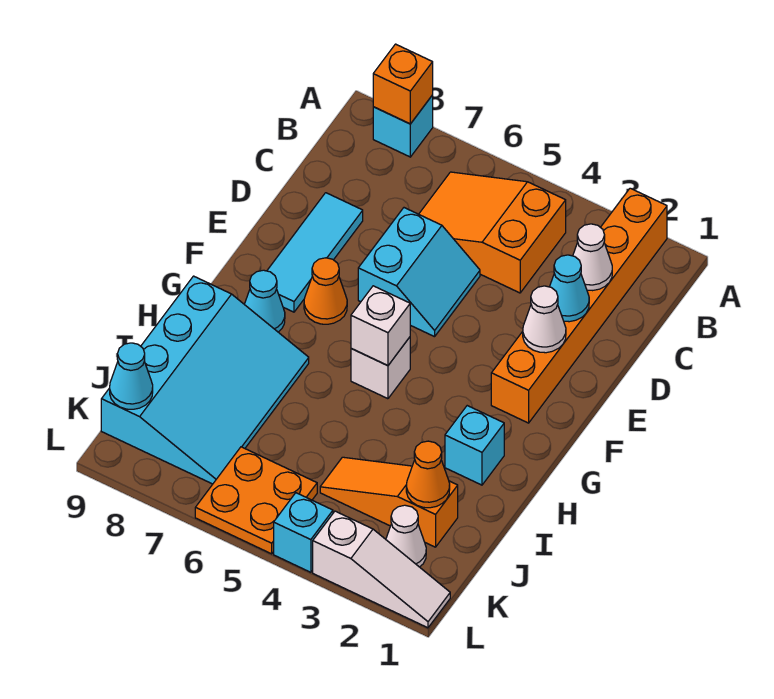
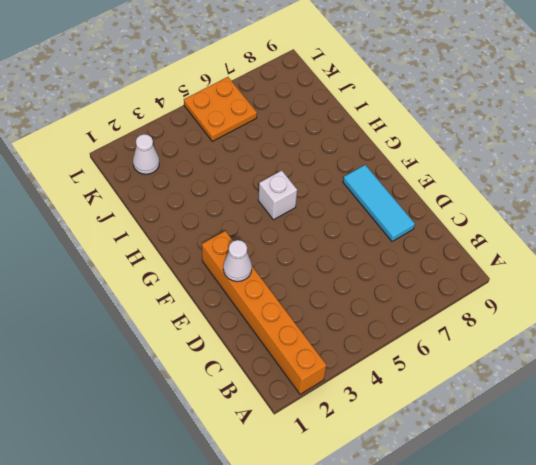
none -> cyan 1x1 brick [373,95,433,157]
none -> orange 2x3 slope [419,172,566,293]
none -> cyan 2x2 slope [358,208,480,337]

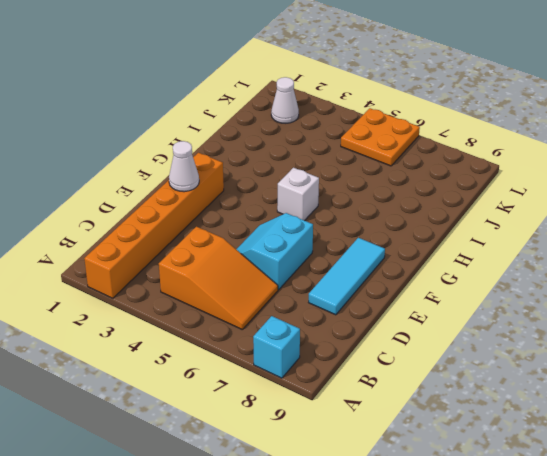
none -> orange 1x1 cone [304,258,347,324]
none -> cyan 1x1 cone [244,270,285,332]
none -> cyan 1x1 brick [445,406,504,485]

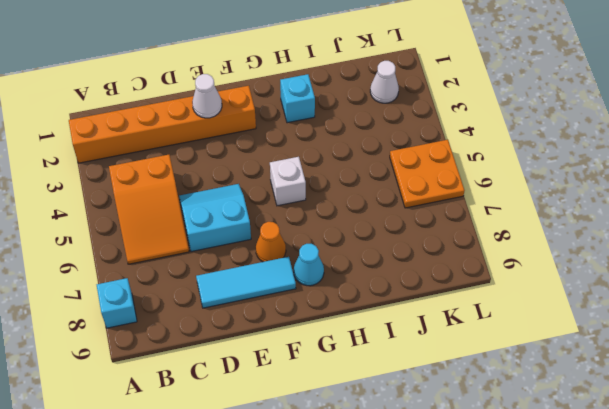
none -> cyan 3x4 slope [101,276,309,484]
none -> orange 1x3 slope [320,457,458,547]
none -> white 1x3 slope [313,511,450,628]

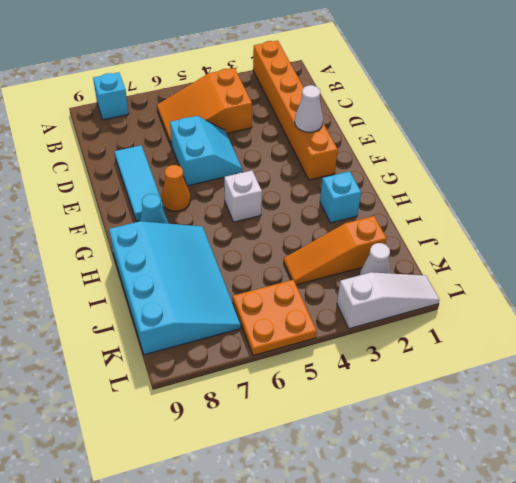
none -> cyan 1x1 brick [274,493,333,572]
none -> orange 1x1 brick [373,44,433,124]
none -> white 1x1 cone [573,224,612,291]

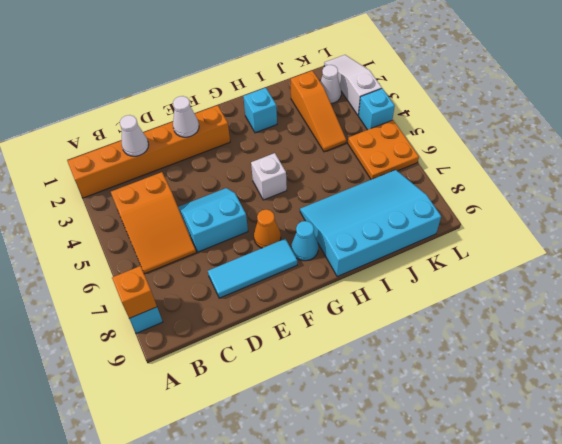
none -> cyan 1x1 cone [550,255,589,322]
none -> white 1x1 brick [351,286,410,366]
none -> orange 1x1 cone [406,441,450,508]

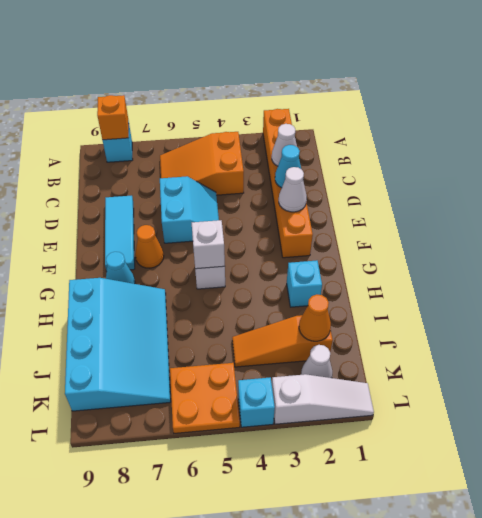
none -> cyan 1x1 cone [110,343,153,409]

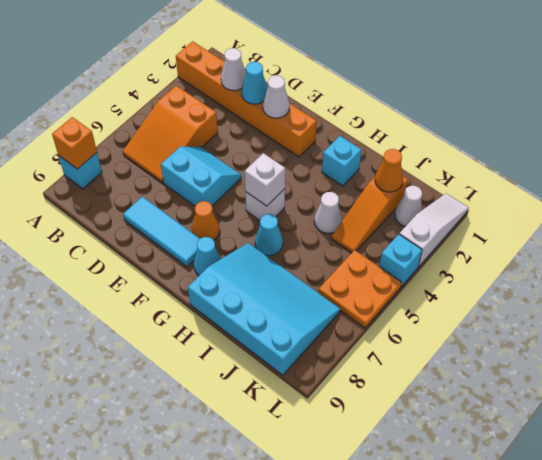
cyan 1x1 cone [255,214,283,256] -> cyan 1x1 cone moved to [110,343,153,409]
white 1x1 cone [314,192,342,233] -> none

